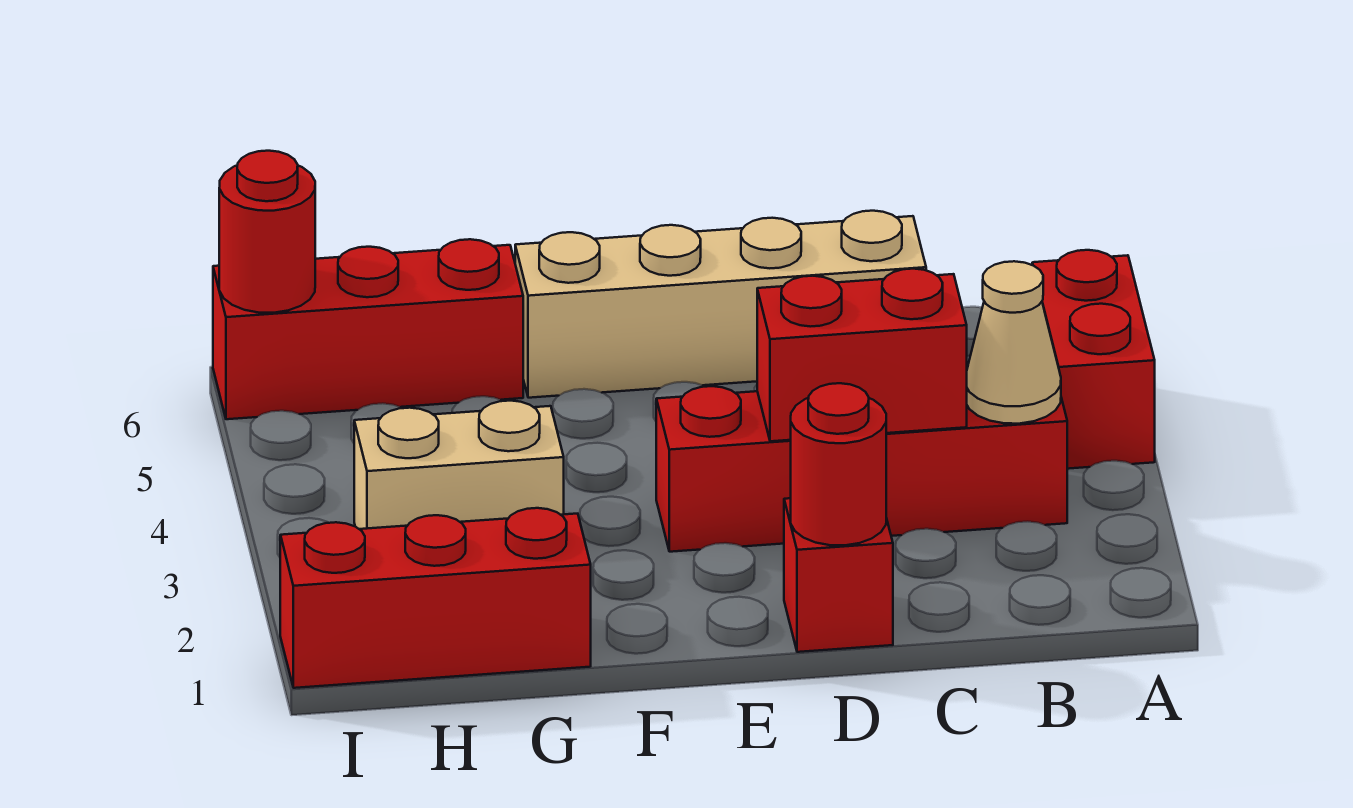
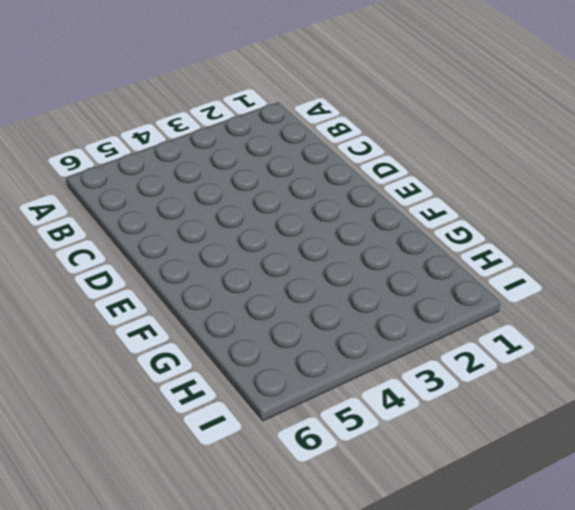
none -> red 1x2 brick [1032,250,1155,469]
none -> red 1x4 brick [656,386,1067,552]

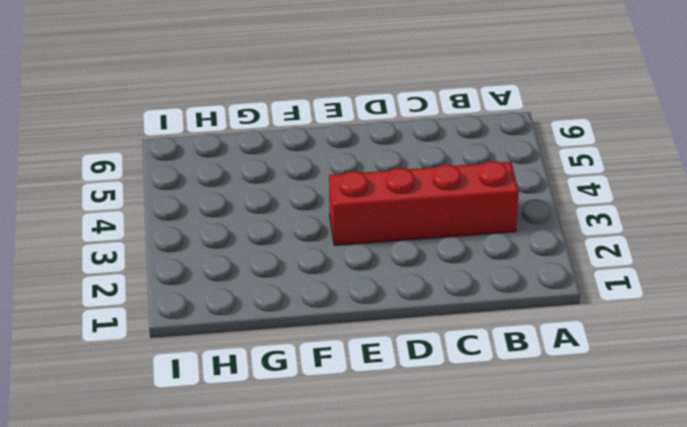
none -> red 1x2 brick [1032,250,1155,469]
none -> tan 1x4 brick [515,211,926,398]

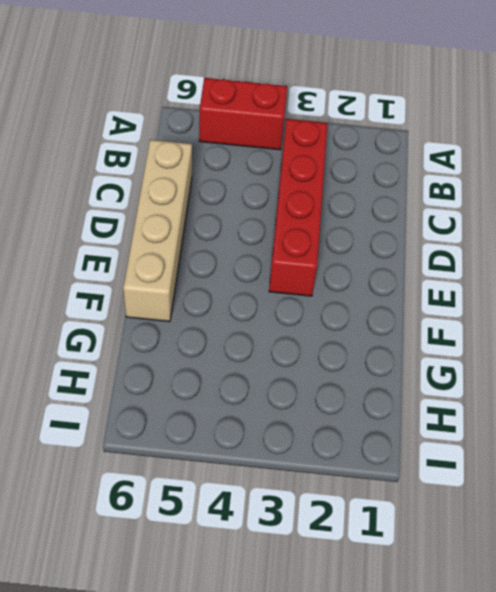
none -> red 1x1 brick [784,498,893,652]
none -> red 1x3 brick [280,508,591,688]

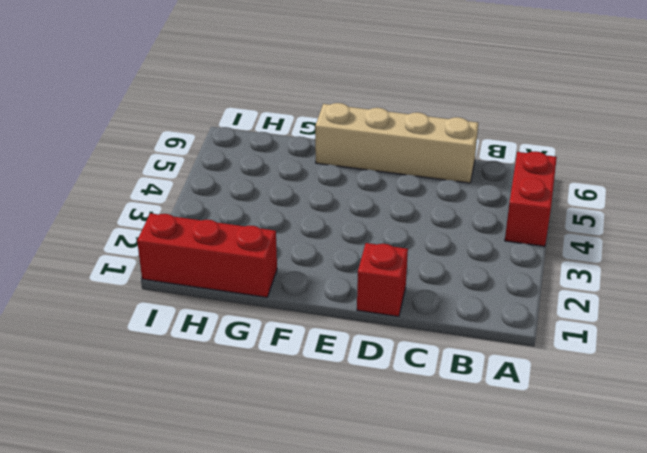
none -> red 1x4 brick [656,386,1067,552]
none -> tan 1x2 brick [354,401,564,529]

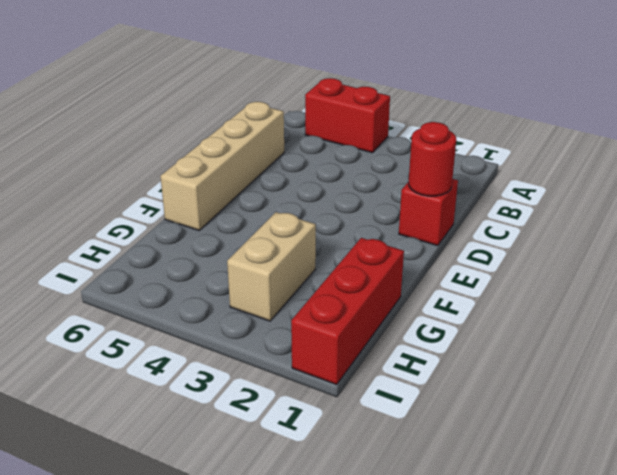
none -> red 1x4 brick [656,386,1067,552]
none -> red 1x3 brick [213,239,523,419]

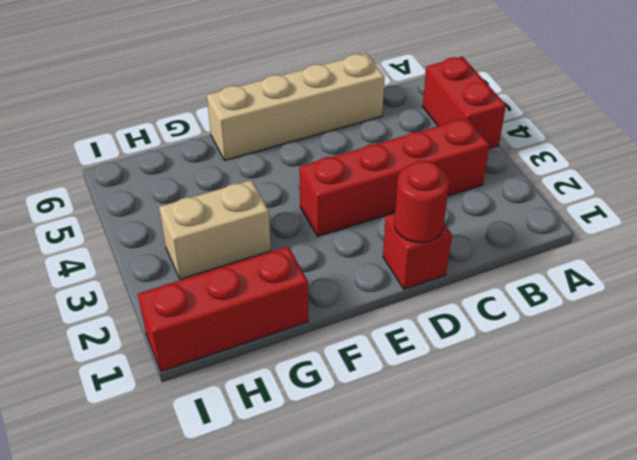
none -> red 1x3 brick [213,239,523,419]
none -> tan 1x1 cone [967,261,1061,424]

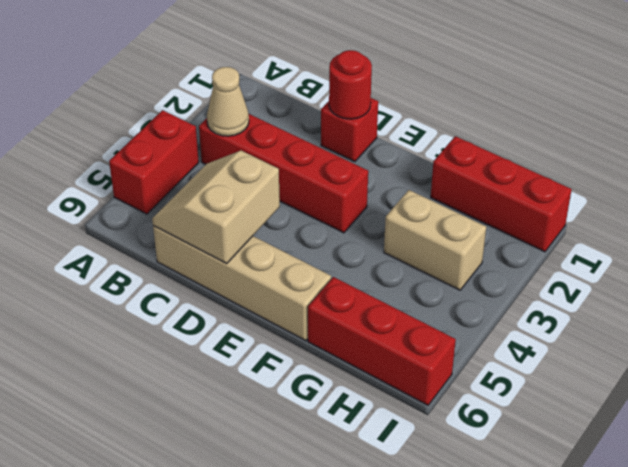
tan 2x2 slope [152,151,280,264] -> none
none -> red 1x2 brick [757,269,967,441]
none -> red 1x1 round brick [219,151,315,313]

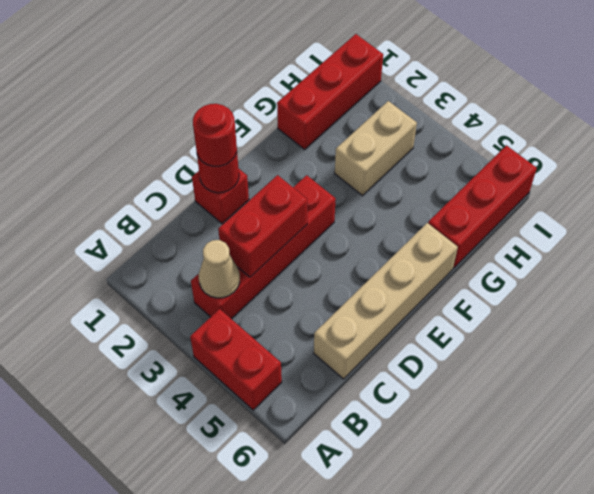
red 1x1 round brick [193,104,237,166] -> red 1x1 round brick moved to [219,151,315,313]

